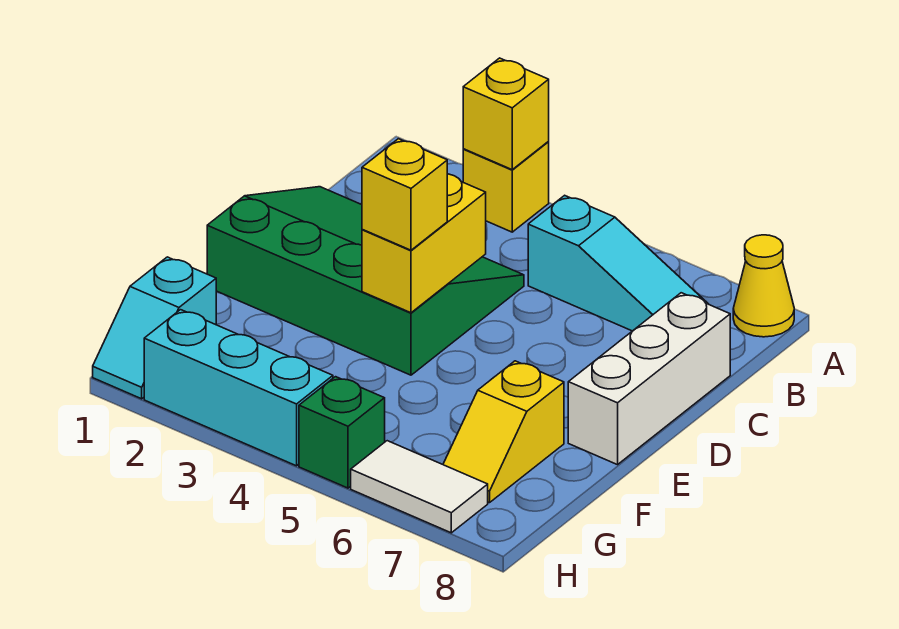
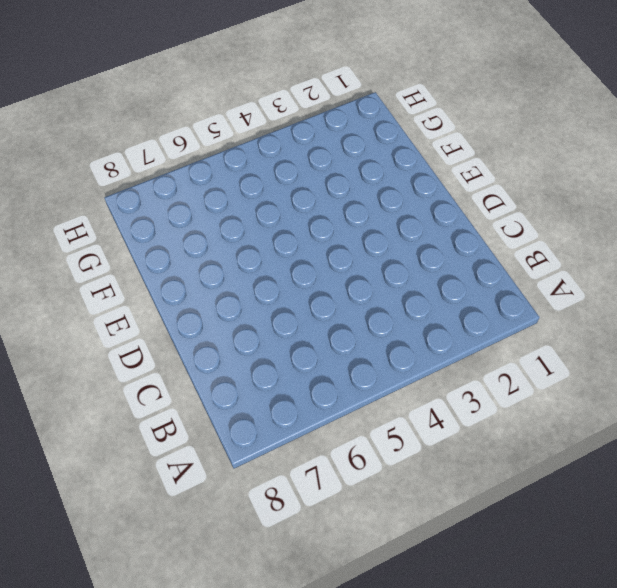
none -> yellow 1x1 brick [463,142,549,232]
none -> yellow 1x1 cone [733,235,794,337]
none -> cyan 1x3 slope [528,195,708,331]

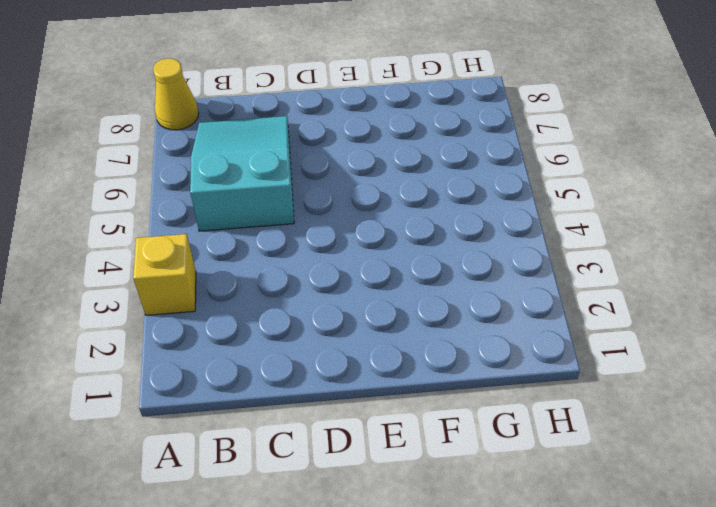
cyan 2x3 slope [190,116,294,231] -> cyan 1x3 slope [528,195,708,331]
none -> green 3x4 slope [207,187,524,375]
none -> white 1x3 brick [568,293,730,465]
none -> yellow 1x2 slope [443,361,564,503]

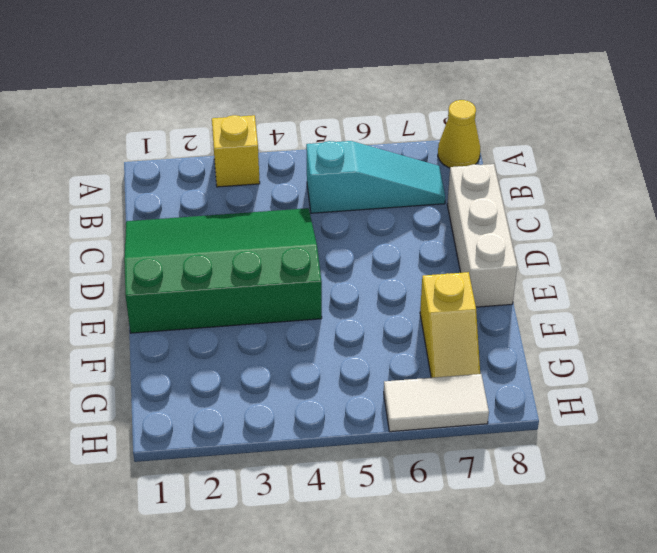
none -> cyan 1x2 slope [93,257,216,399]
none -> cyan 1x3 brick [144,310,333,466]
none -> green 1x1 brick [299,377,385,488]

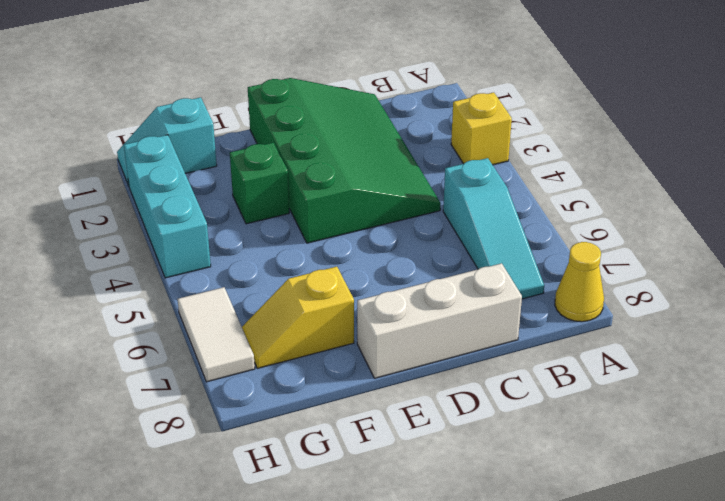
green 1x1 brick [230,143,289,224] -> green 1x1 brick moved to [299,377,385,488]
none -> yellow 1x1 brick [463,58,549,170]
none -> yellow 1x2 brick [362,174,486,313]
none -> yellow 1x1 brick [362,139,447,250]

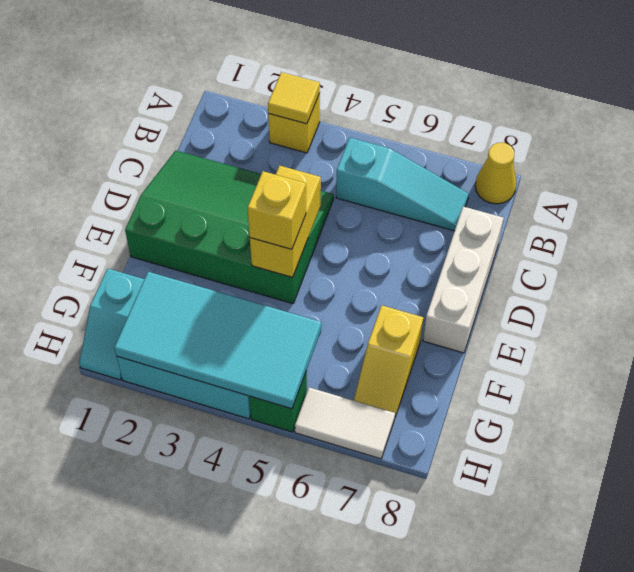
yellow 1x1 tile [268,72,320,124] -> yellow 1x1 brick [463,58,549,170]
cyan 2x4 tile [114,272,321,409] -> none

